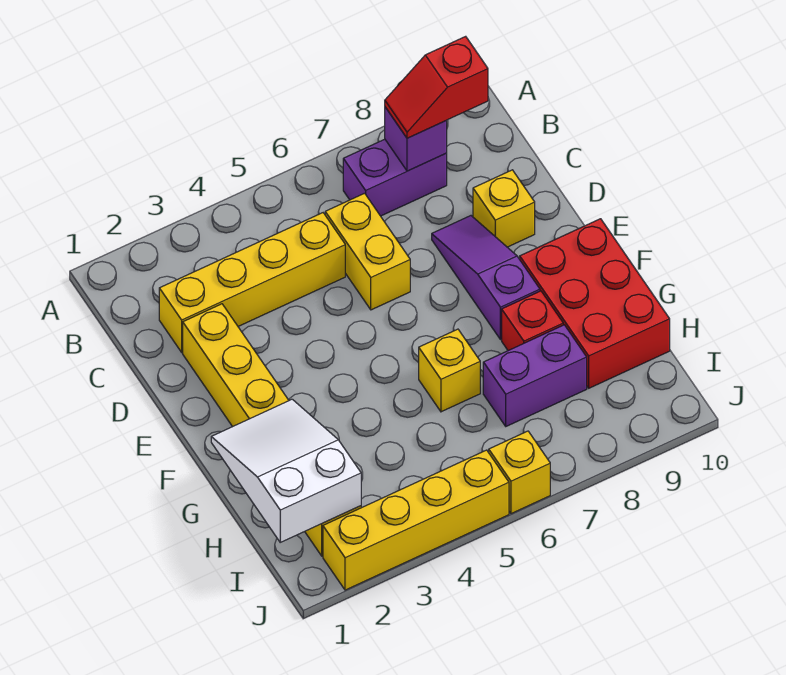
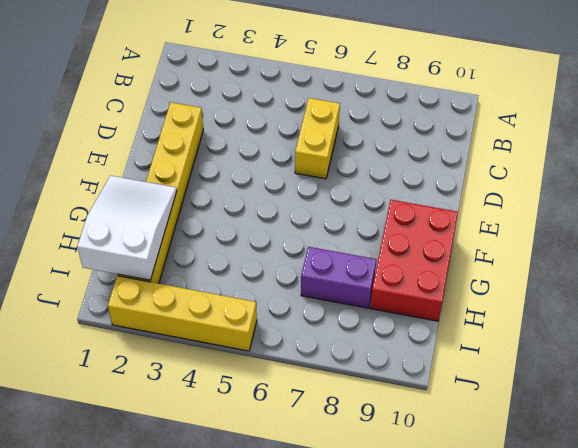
none -> purple 1x2 brick [343,139,447,216]
none -> yellow 1x4 brick [159,213,345,352]
none -> purple 1x3 slope [432,216,540,340]

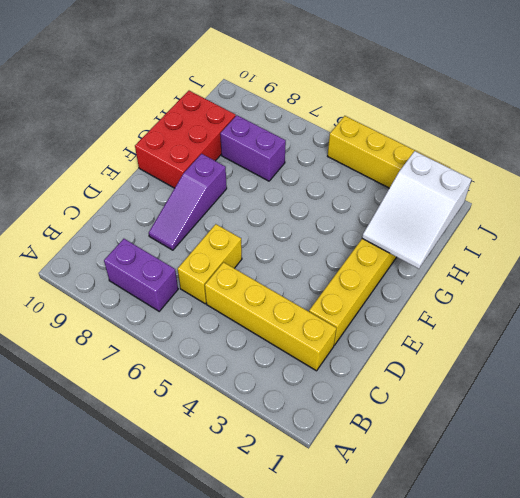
none -> yellow 1x1 brick [473,170,535,247]
none -> yellow 1x1 brick [419,329,480,412]
none -> red 1x1 brick [502,291,563,351]

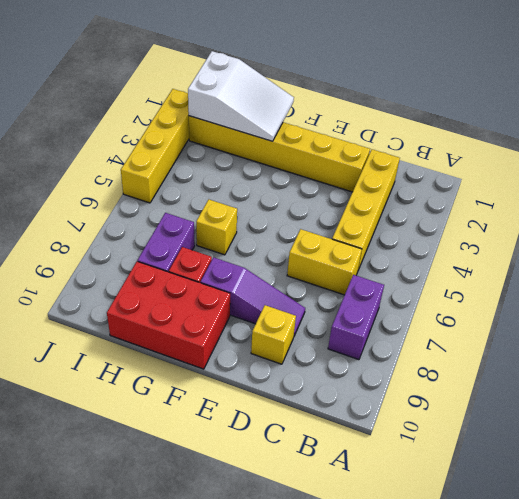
none -> yellow 1x1 brick [489,431,550,514]
none -> purple 1x1 brick [385,107,447,171]
none -> red 1x2 slope [385,36,488,138]

